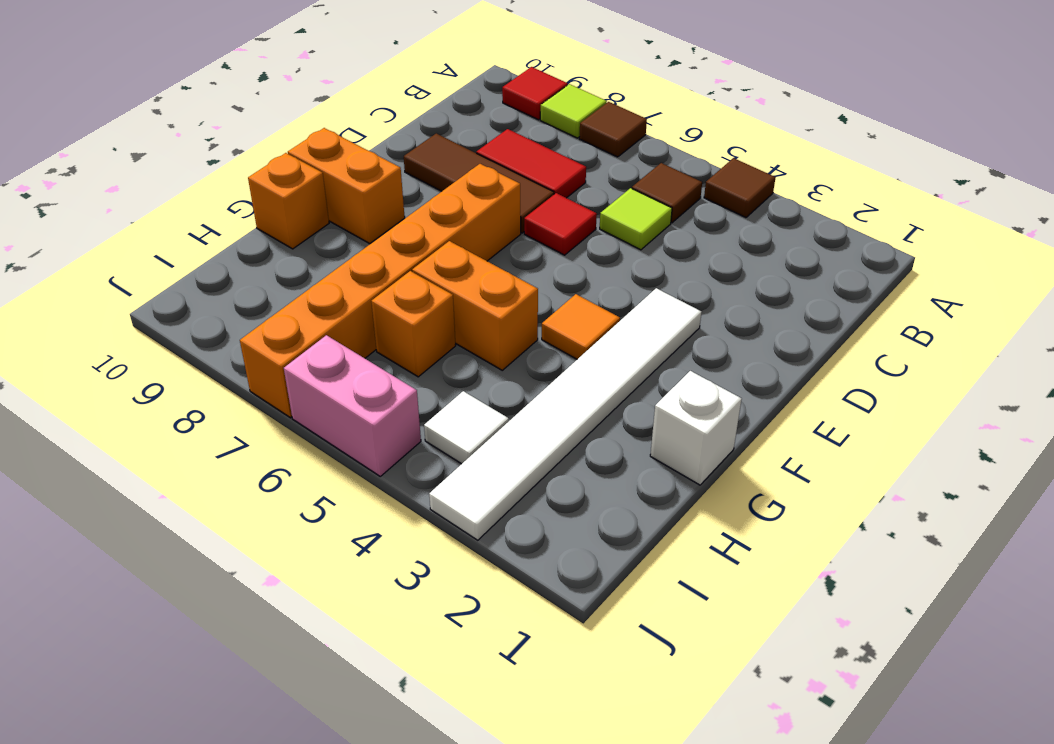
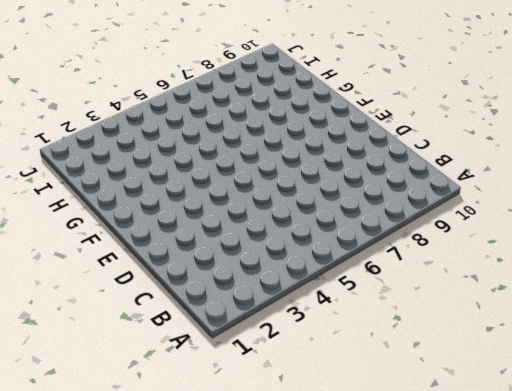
none -> brown 1x1 tile [704,158,776,217]
none -> brown 1x1 tile [579,102,647,157]
none -> lime 1x1 tile [540,84,607,138]

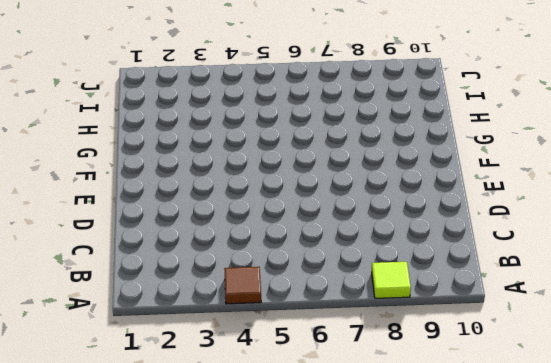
none -> brown 1x1 tile [579,102,647,157]
none -> red 1x1 tile [502,67,568,120]
none -> brown 1x1 tile [632,163,702,223]

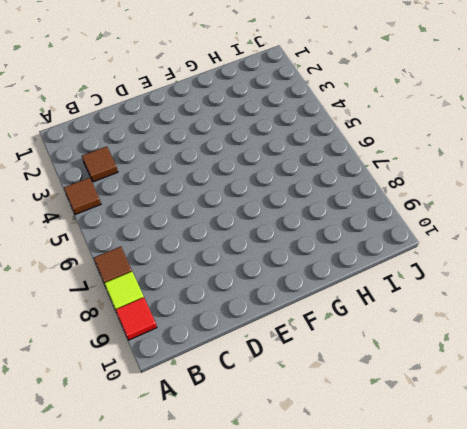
brown 1x1 tile [82,146,118,182] -> brown 1x1 tile moved to [632,163,702,223]
none -> lime 1x1 tile [600,188,672,250]
none -> red 1x2 tile [476,129,586,198]
none -> red 1x1 tile [524,193,597,255]

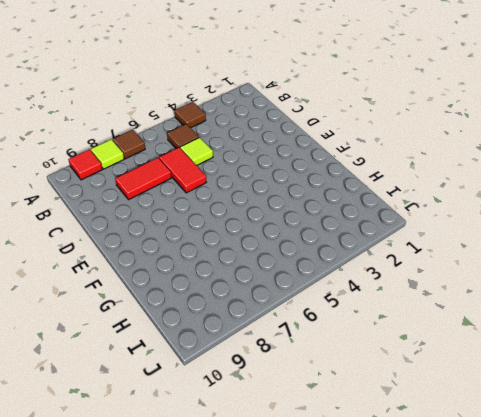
red 1x2 tile [159,148,206,193] -> red 1x1 tile [524,193,597,255]
none -> brown 1x3 tile [404,133,554,233]
none -> white 1x6 tile [429,288,701,540]
none -> orange 1x6 brick [240,164,521,418]

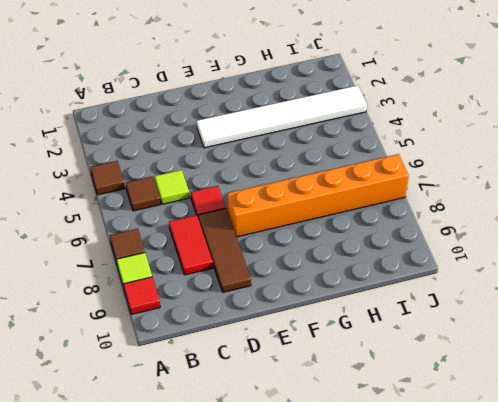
none -> orange 1x1 tile [542,294,620,359]
none -> orange 1x2 brick [288,128,405,243]
none -> white 1x1 brick [650,371,742,485]

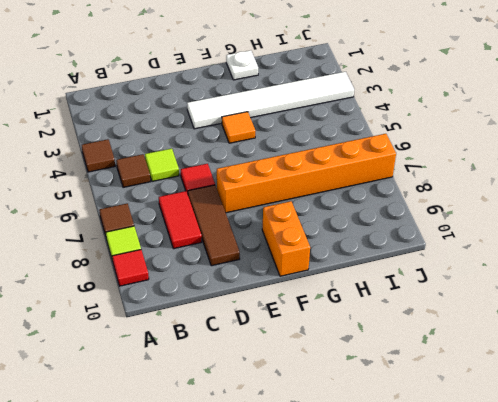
white 1x1 plate [226,50,258,80] -> white 1x1 brick [650,371,742,485]
none -> orange 1x2 brick [412,241,538,370]
none -> orange 1x1 brick [248,153,329,249]
none -> orange 1x1 brick [371,271,456,377]

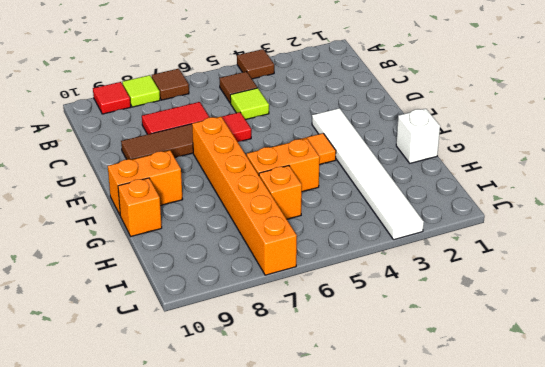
none -> white 1x1 tile [424,391,509,464]
none -> pink 1x2 brick [284,335,421,476]

